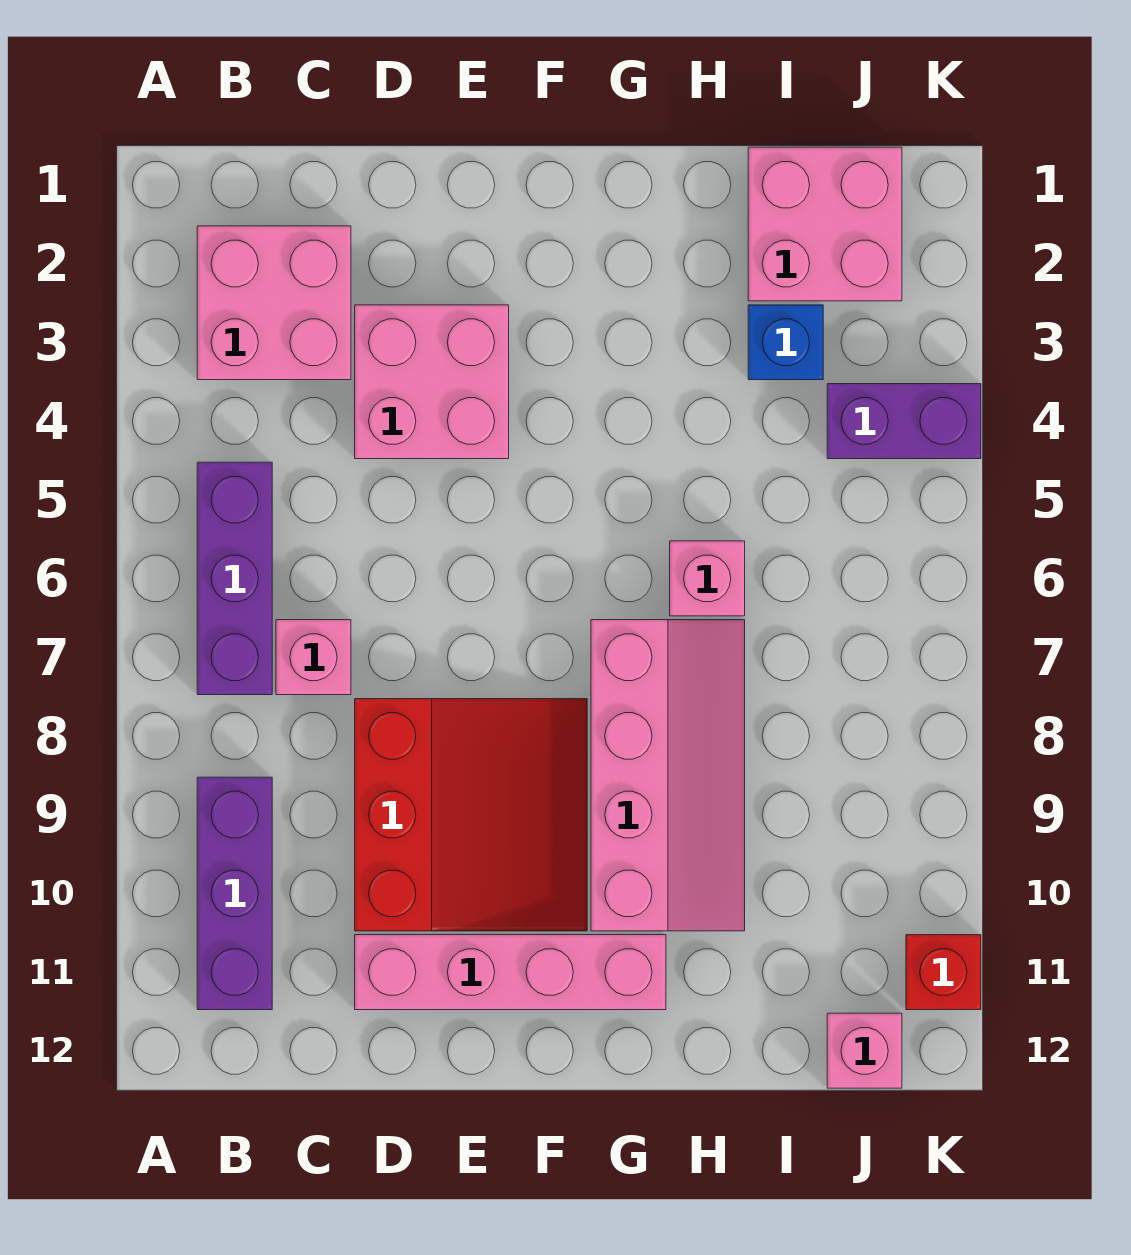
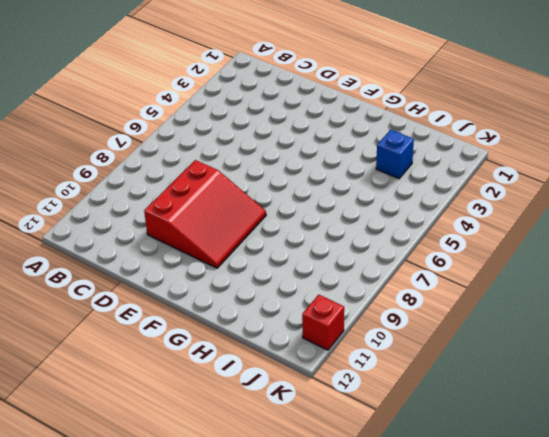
none -> pink 2x2 brick [197,226,351,380]
none -> purple 1x3 brick [197,462,272,695]
none -> purple 1x3 brick [197,777,272,1010]

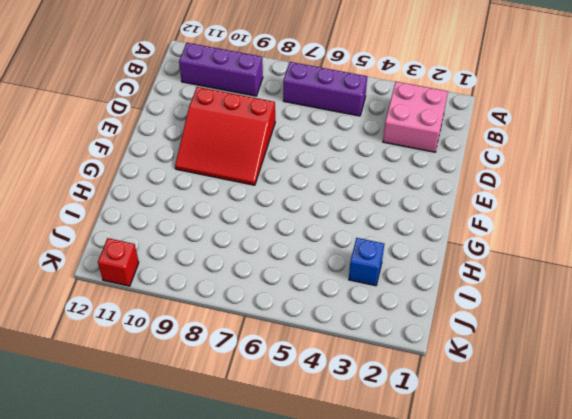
none -> pink 1x1 brick [276,620,351,695]
none -> pink 2x2 brick [355,305,509,459]
none -> pink 1x4 brick [355,935,666,1010]

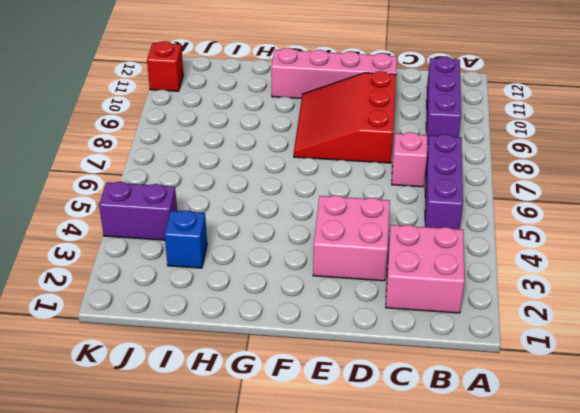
none -> pink 2x4 slope [591,620,745,931]
none -> pink 1x1 brick [670,541,745,616]
none -> pink 2x2 brick [748,147,902,301]

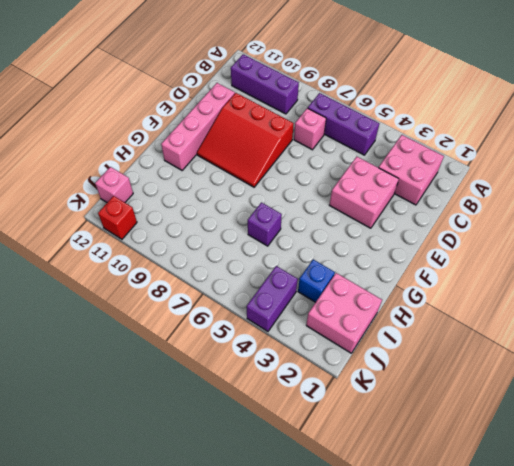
purple 1x1 brick [248,203,282,246] -> pink 1x1 brick [670,541,745,616]
none -> pink 2x4 slope [591,620,745,931]

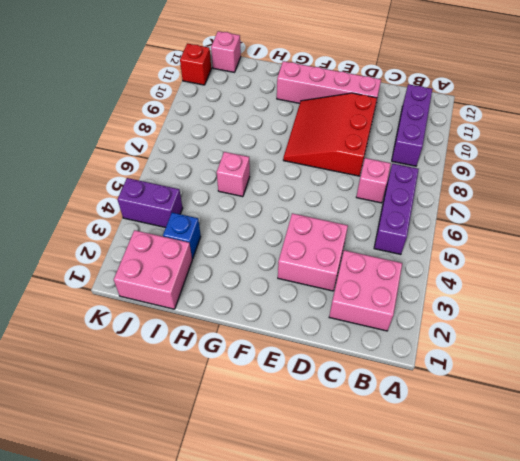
none -> pink 2x4 slope [591,620,745,931]

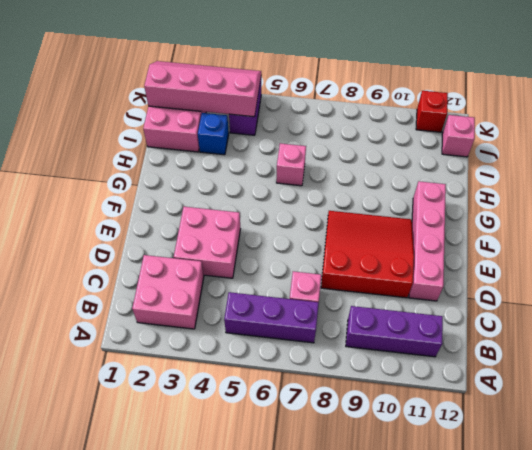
pink 2x4 slope [144,61,261,117] -> pink 2x4 slope moved to [591,620,745,931]

